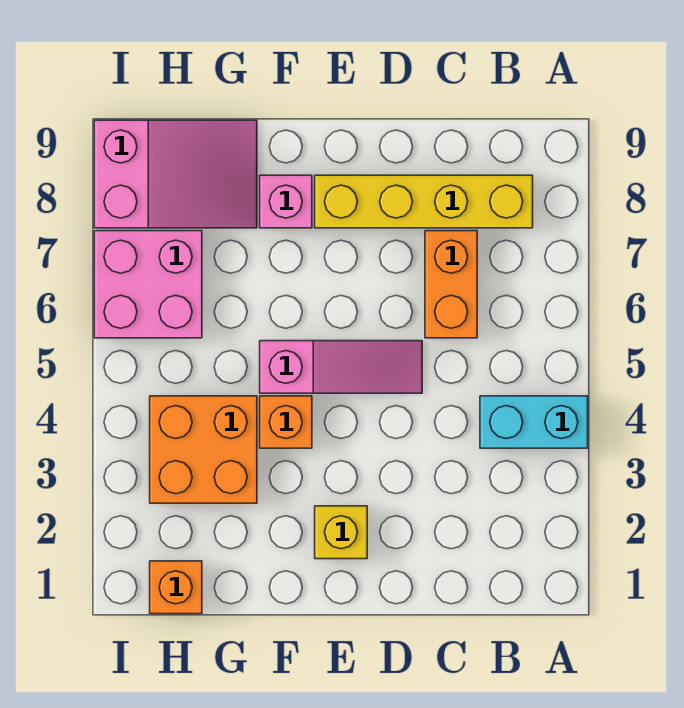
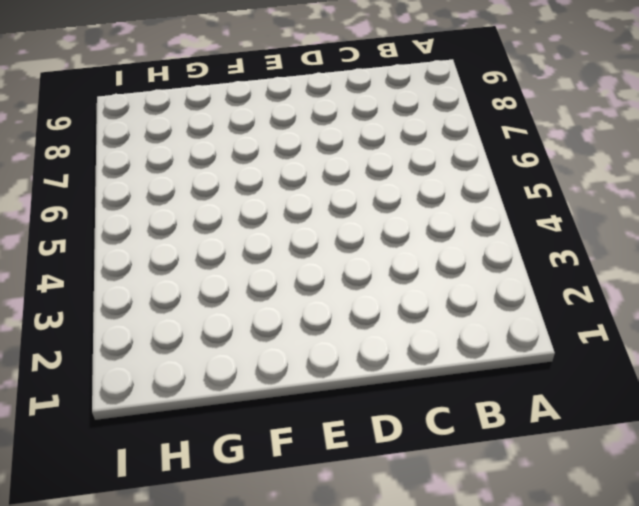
none -> cyan 1x2 brick [480,396,588,448]
none -> yellow 1x4 brick [315,175,533,228]

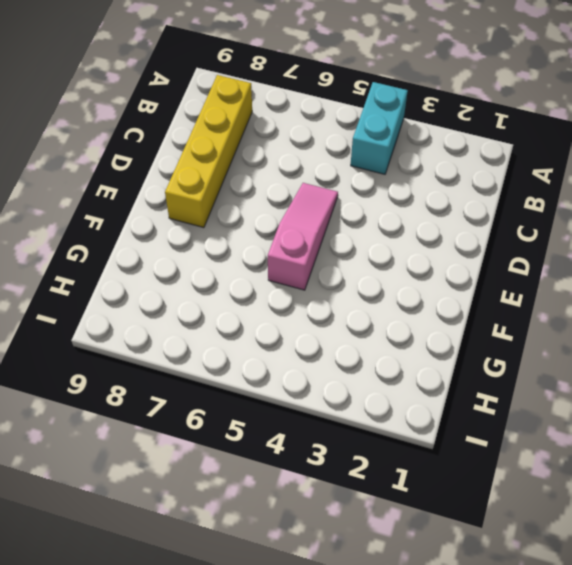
none -> orange 1x2 brick [425,231,477,338]
none -> yellow 1x1 brick [315,506,367,559]

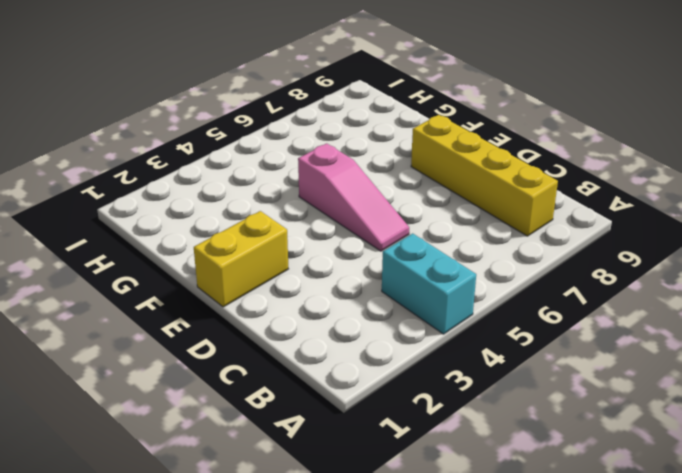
yellow 1x2 brick [194,211,288,307] -> yellow 1x1 brick [315,506,367,559]
none -> orange 1x2 brick [425,231,477,338]
none -> orange 1x1 brick [260,396,312,448]

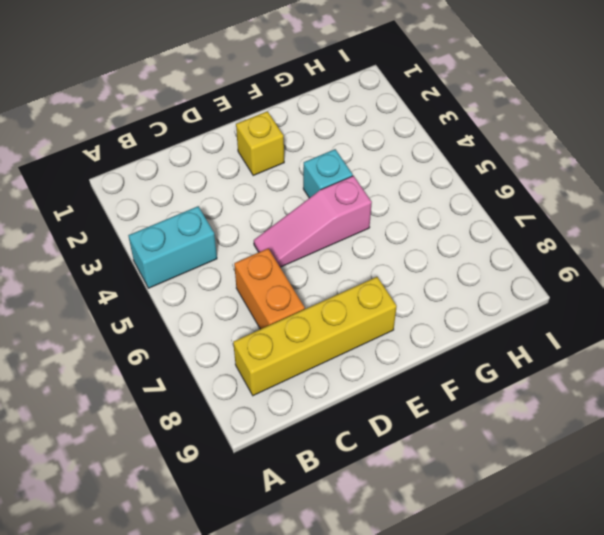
cyan 1x1 brick [303,149,353,198] -> orange 1x1 brick [260,396,312,448]
none -> pink 1x1 brick [260,175,312,228]
none -> orange 2x2 brick [150,396,257,503]

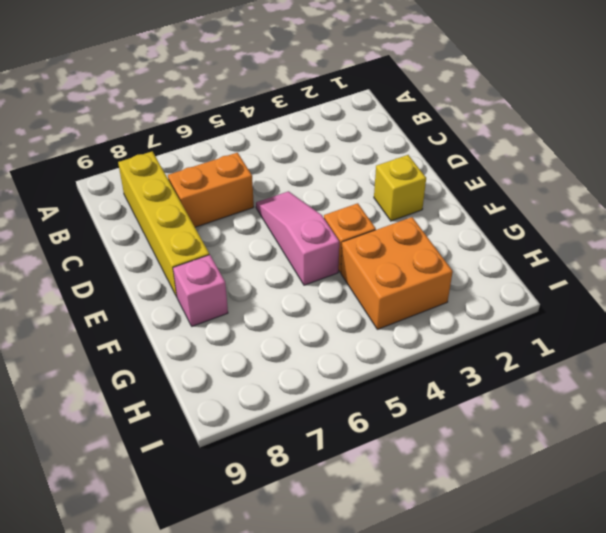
none -> cyan 1x2 brick [480,396,588,448]
none -> pink 2x3 slope [94,120,257,228]

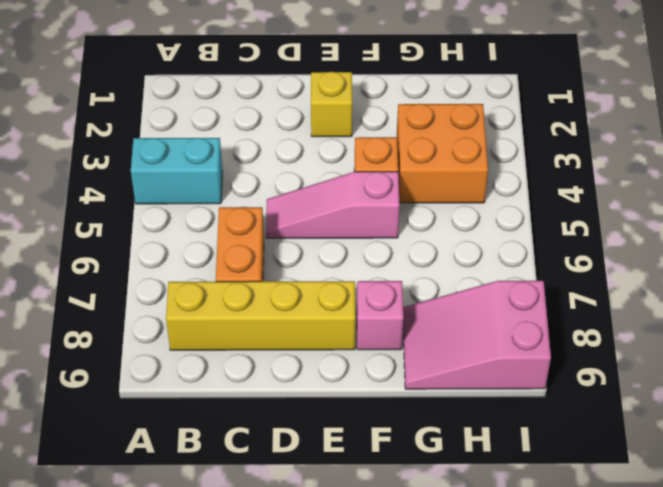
none -> orange 1x1 brick [150,561,202,614]
none -> pink 2x2 brick [94,231,202,338]

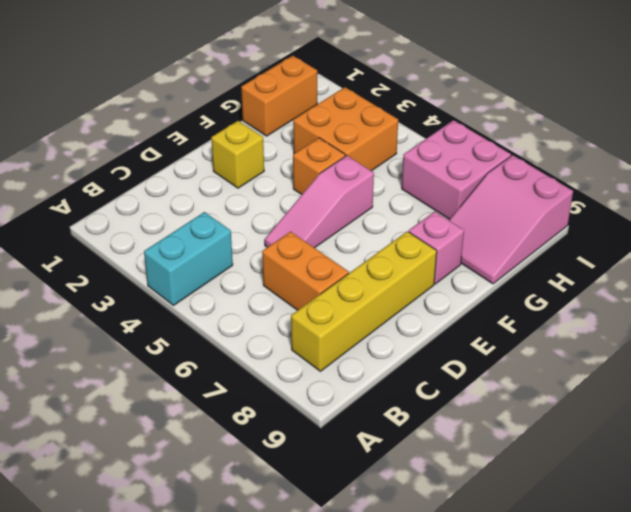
orange 1x2 brick [241,56,317,136] -> orange 1x1 brick [150,561,202,614]

